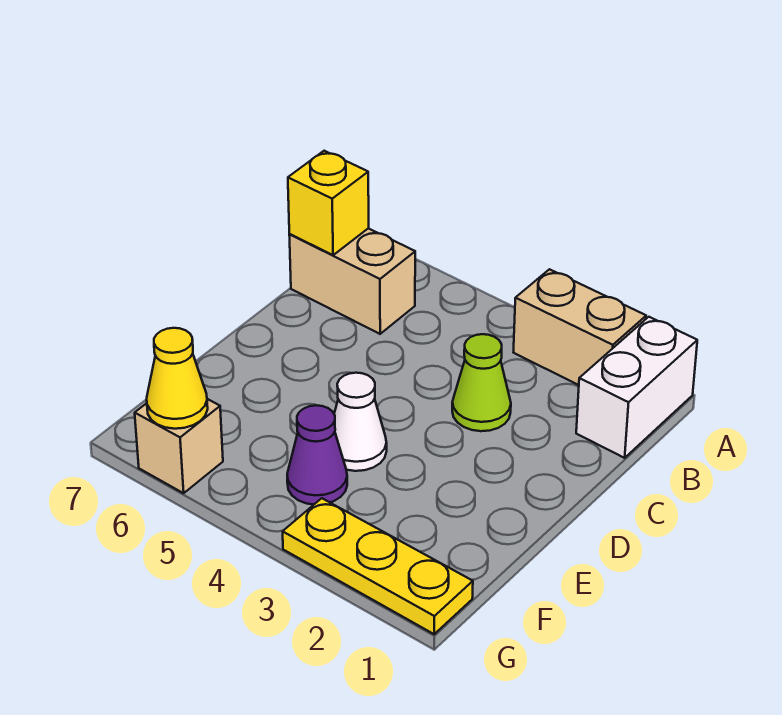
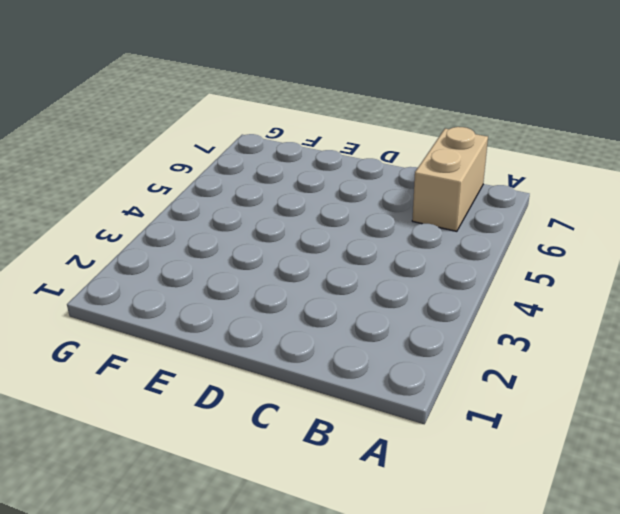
none -> white 1x2 brick [576,317,697,458]
none -> tan 1x2 brick [513,269,646,385]

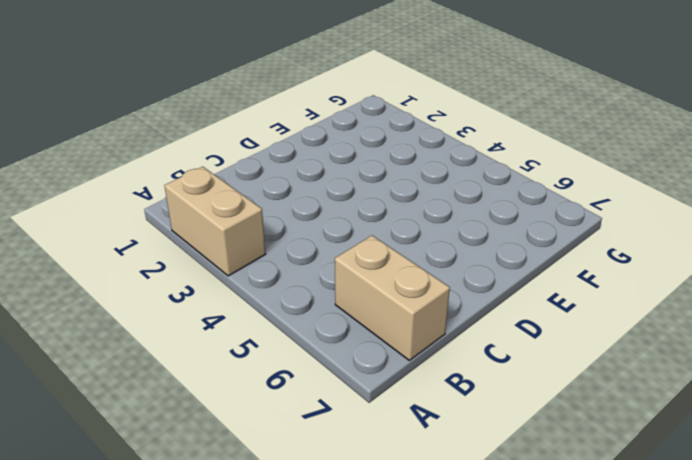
none -> white 1x2 brick [576,317,697,458]
none -> lime 1x1 cone [452,334,511,431]

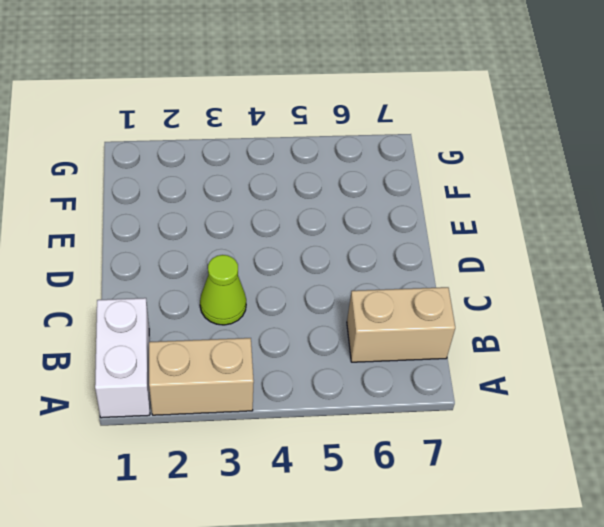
none -> white 1x1 cone [334,373,387,471]
none -> purple 1x1 cone [287,405,347,504]

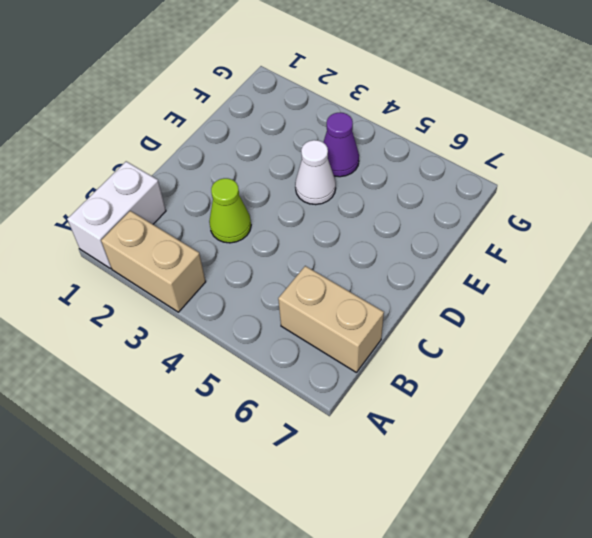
none -> yellow 1x3 plate [283,498,473,634]
none -> tan 1x1 brick [135,399,223,493]

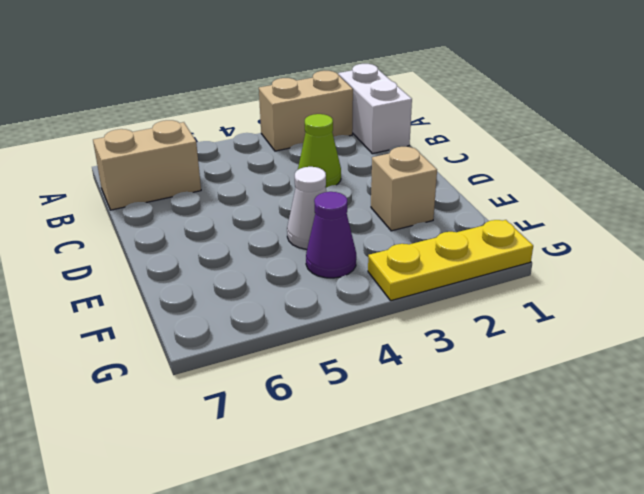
tan 1x1 brick [371,147,437,231] -> tan 1x1 brick moved to [135,399,223,493]
none -> yellow 1x1 brick [288,151,369,255]
none -> yellow 1x1 cone [147,328,208,429]

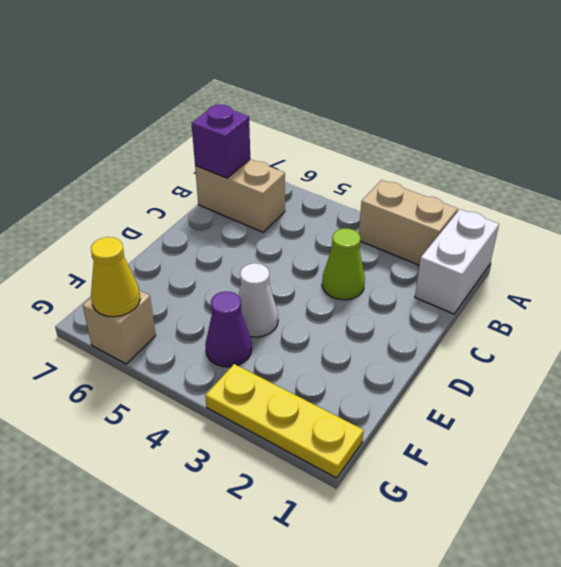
purple 1x1 brick [192,104,250,178] -> yellow 1x1 brick [288,151,369,255]

